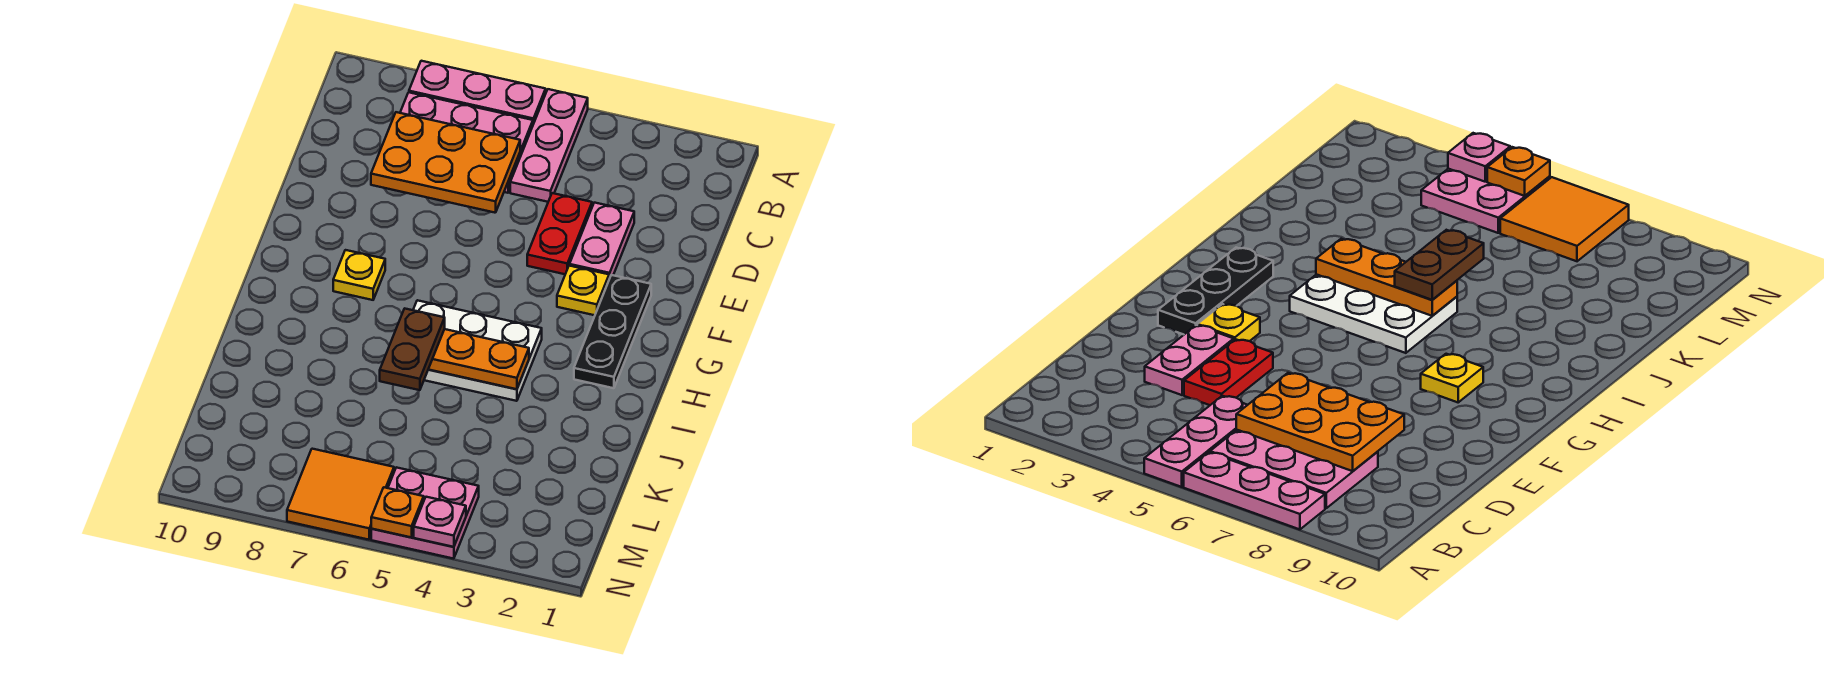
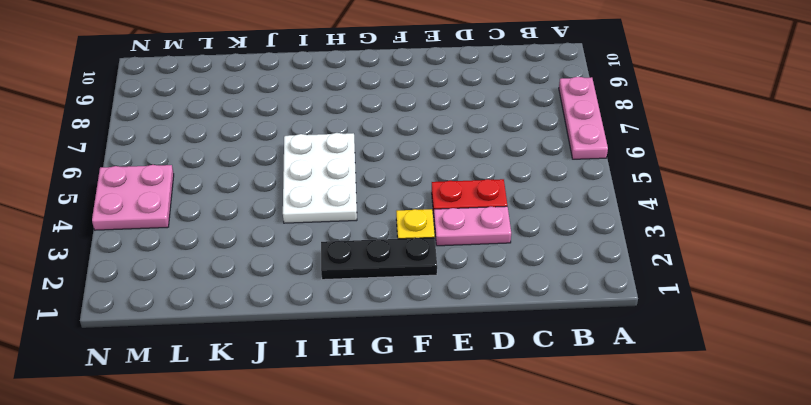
none -> pink 1x3 plate [510,89,588,202]
none -> pink 2x3 plate [400,92,533,193]
none -> yellow 1x1 plate [333,250,385,300]

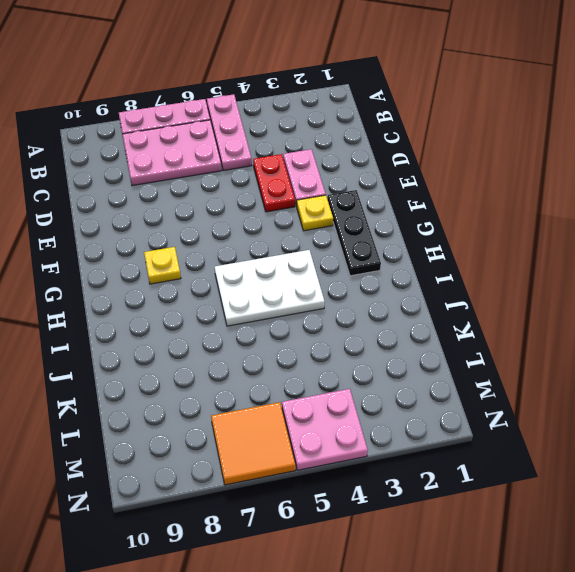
none -> orange 2x3 plate [371,112,520,213]
none -> orange 1x3 plate [428,329,529,389]
none -> pink 1x1 plate [414,497,466,547]

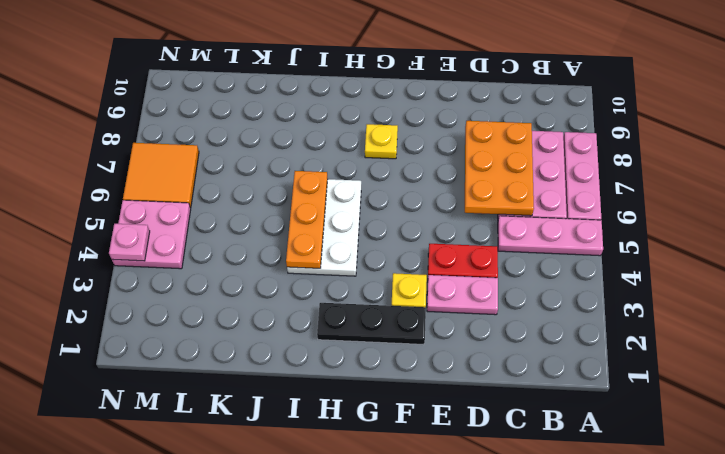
none -> orange 1x1 plate [371,487,424,537]
none -> brown 1x2 plate [380,309,445,390]

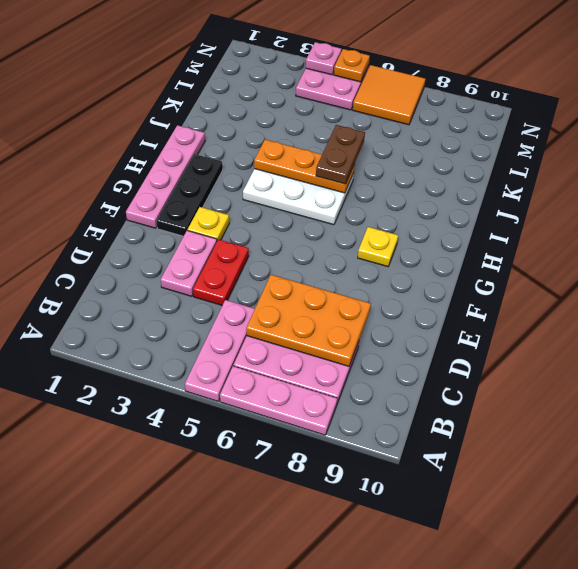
pink 1x4 plate [126,125,205,228] -> none

